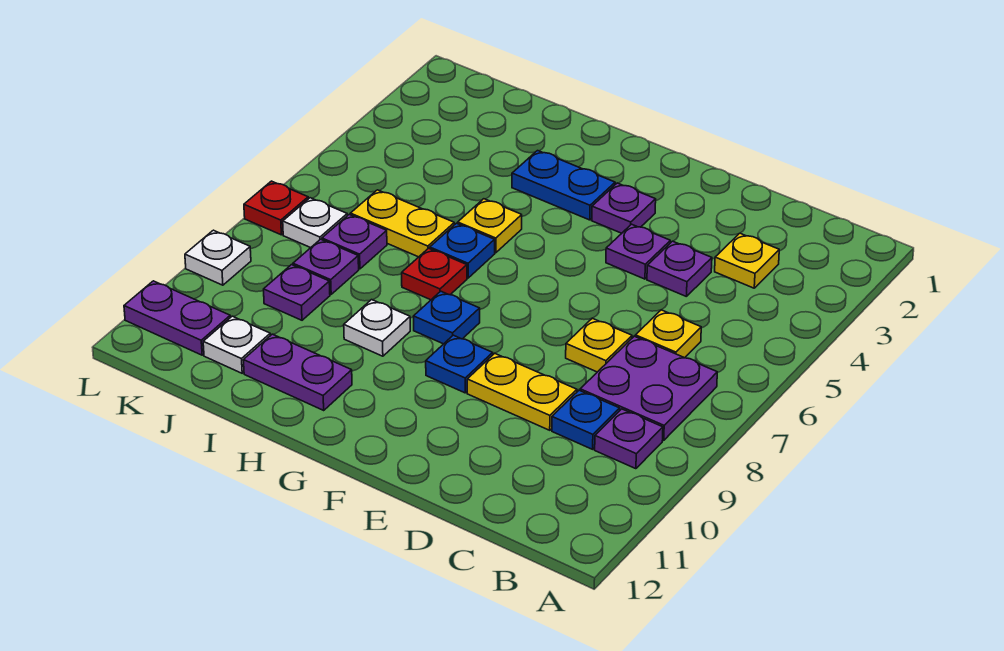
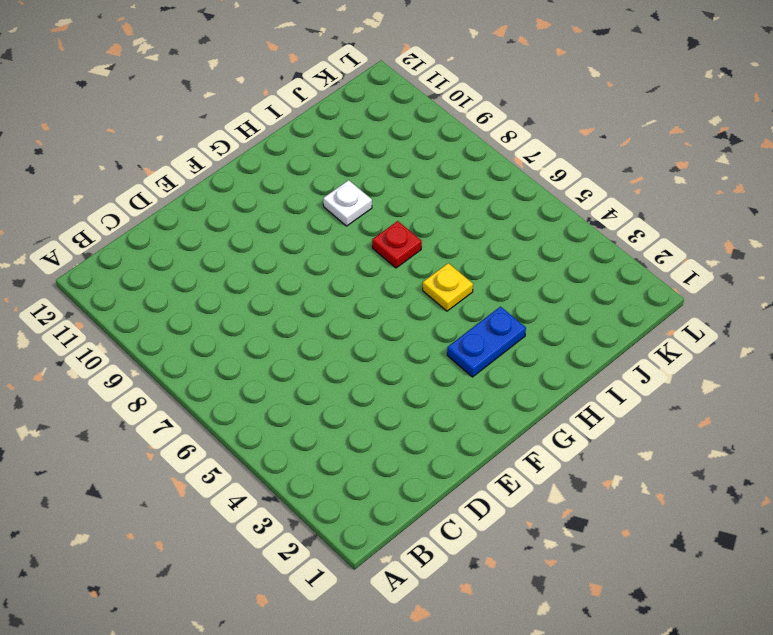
none -> purple 2x2 plate [580,336,717,440]
none -> purple 1x1 plate [595,409,663,469]
none -> yellow 1x1 plate [715,233,779,288]

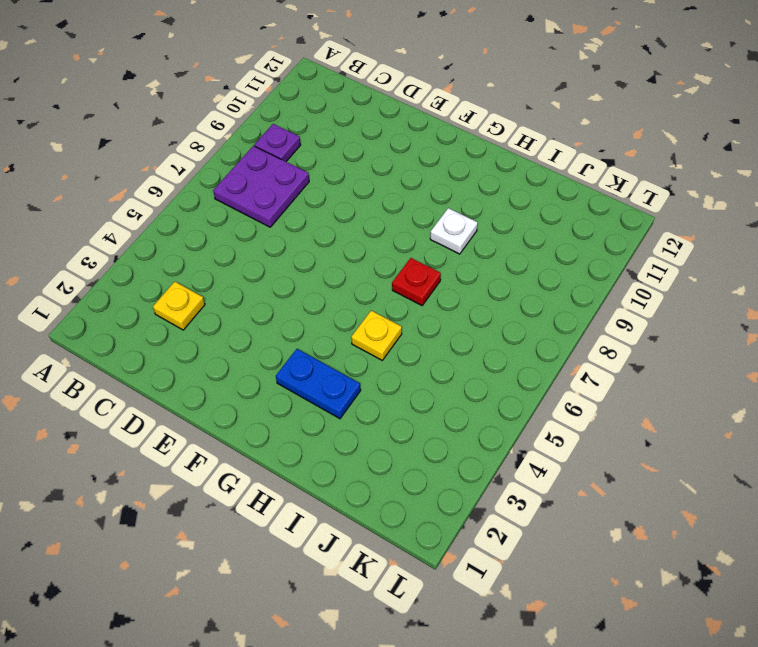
none -> yellow 1x1 plate [635,310,701,358]
none -> blue 1x1 plate [552,390,620,449]
none -> purple 1x1 plate [647,241,712,296]

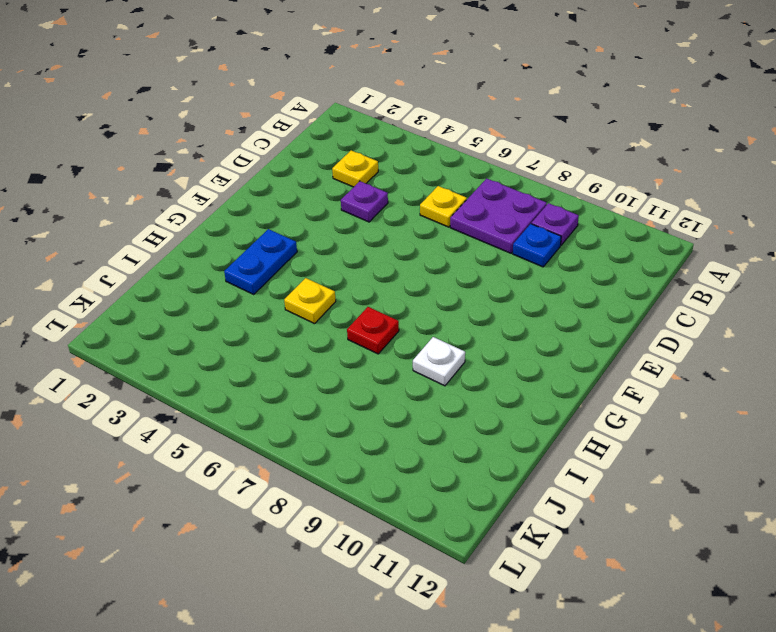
none -> yellow 1x1 plate [566,318,632,372]
none -> yellow 1x2 plate [467,353,577,430]
none -> purple 1x1 plate [606,224,670,279]

